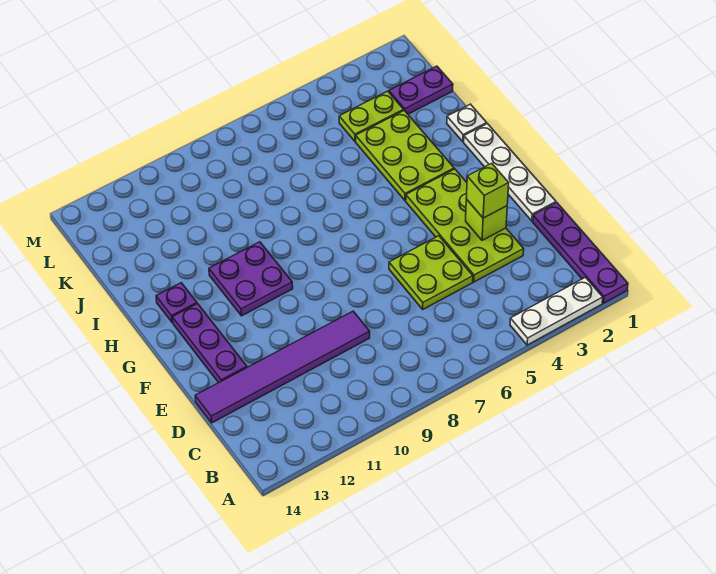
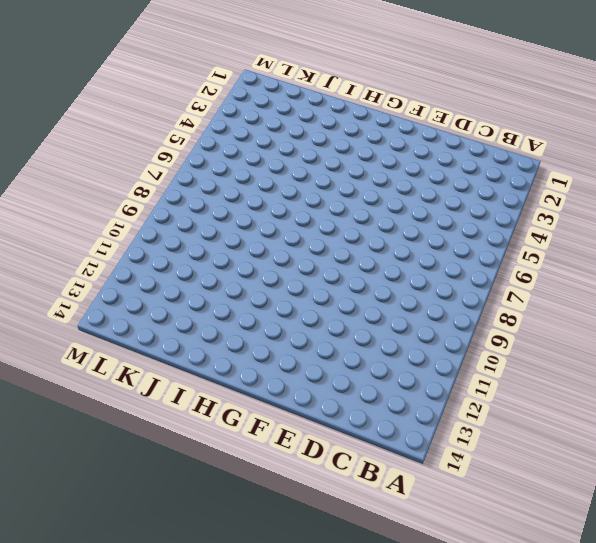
none -> purple 1x4 plate [533,203,628,303]
none -> white 1x3 plate [510,277,603,345]
none -> lime 2x4 plate [406,169,524,282]

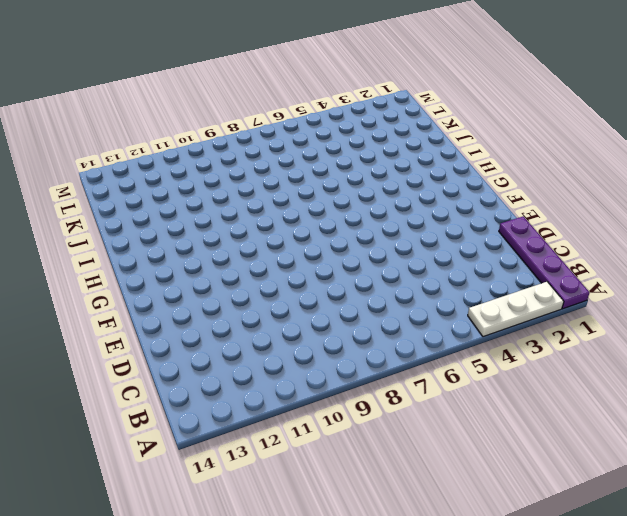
none -> lime 2x4 plate [406,169,524,282]
none -> lime 2x2 plate [389,236,473,309]
none -> purple 1x6 tile [195,311,370,423]

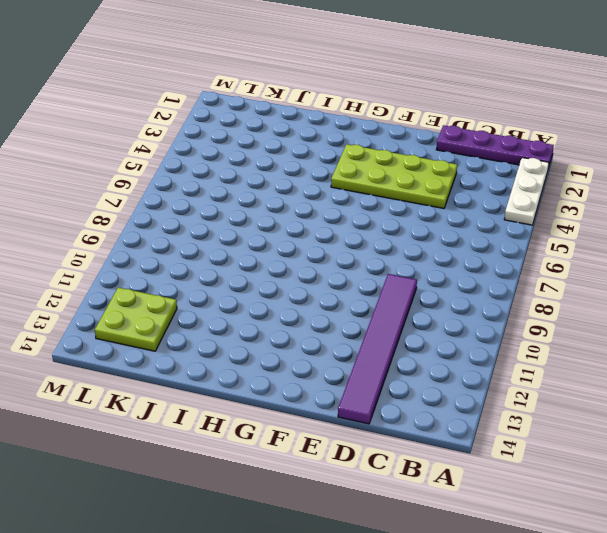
lime 2x2 plate [95,287,177,351] -> lime 2x2 plate moved to [389,236,473,309]
none -> white 1x4 plate [464,124,556,221]
none -> purple 1x3 plate [172,304,247,383]
none -> purple 2x2 plate [209,242,293,316]

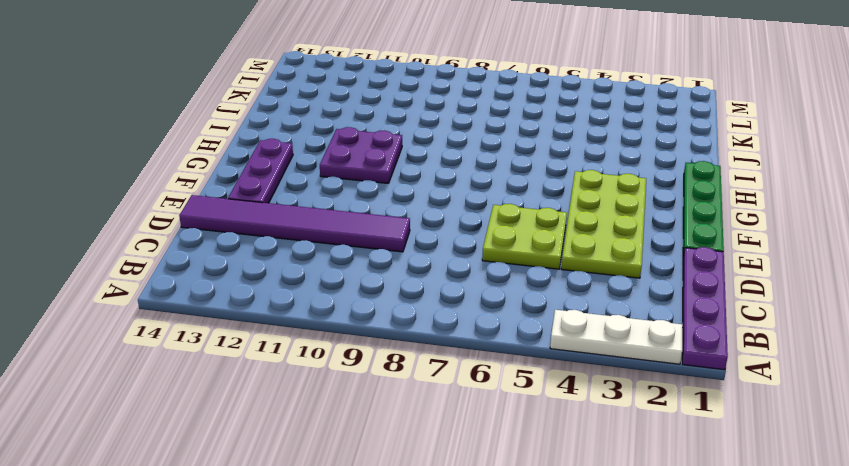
green 1x4 plate [683,161,724,257] -> white 1x4 plate [464,124,556,221]
none -> lime 2x3 plate [356,110,454,201]
none -> purple 1x1 plate [156,283,197,323]
none -> white 1x1 plate [447,104,487,142]

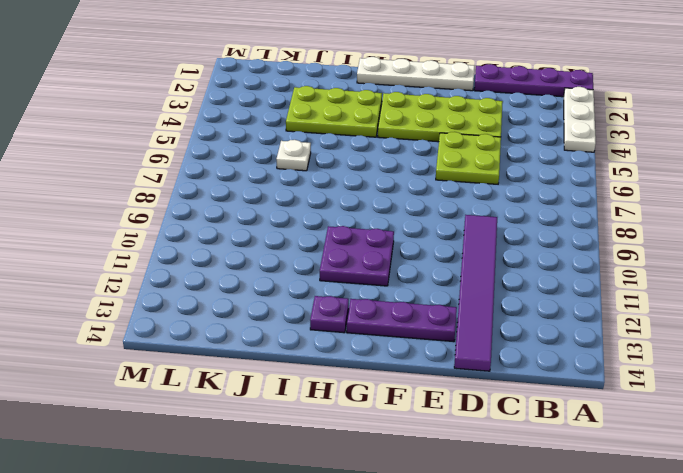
white 1x1 plate [276,140,311,171] -> white 1x1 plate moved to [447,104,487,142]
none -> purple 1x2 plate [389,66,453,114]
none -> lime 1x2 plate [339,91,404,141]
none -> lime 1x1 brick [466,199,507,240]

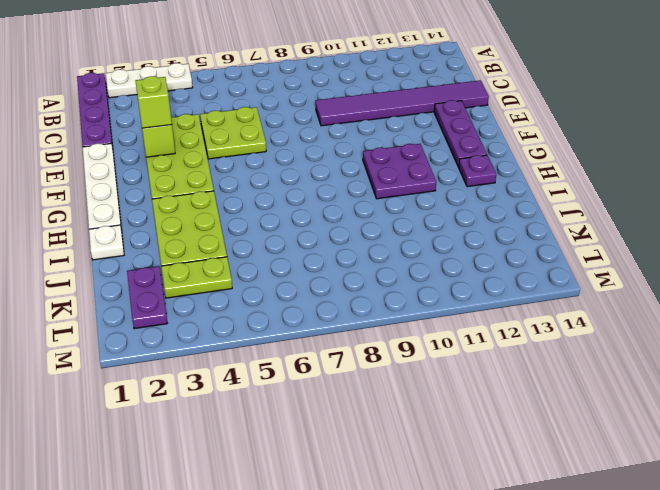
purple 1x2 plate [127,266,167,329] -> purple 1x2 plate turned to [389,66,453,114]

